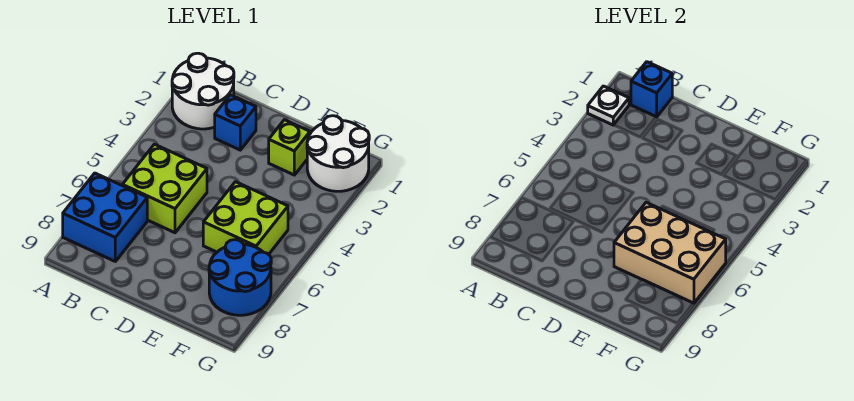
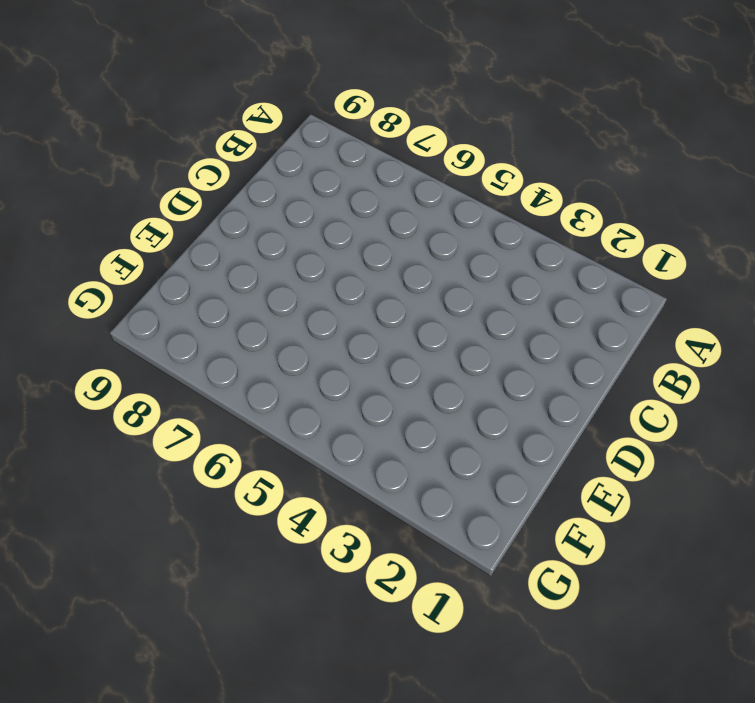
none -> white 2x2 round brick [172,53,234,129]
none -> blue 2x2 brick [63,173,147,261]

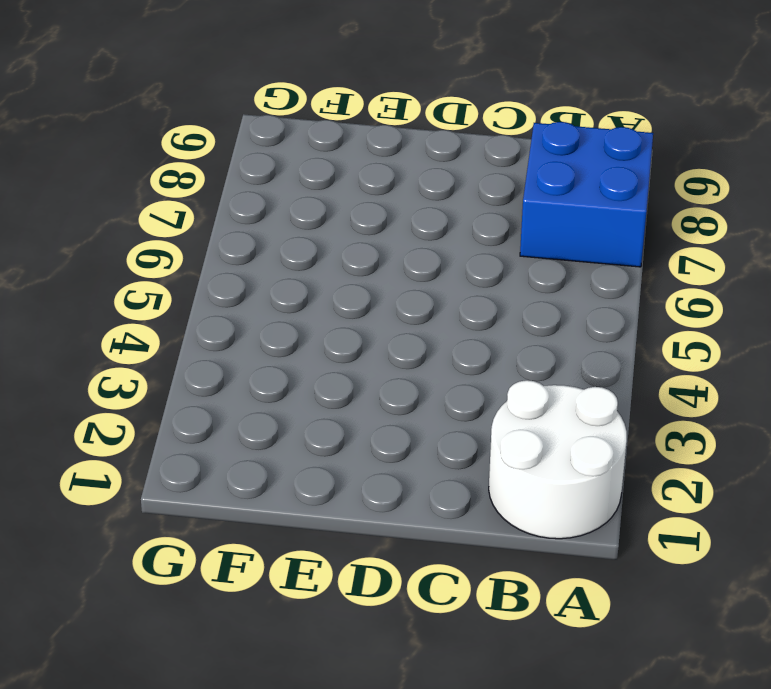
none -> lime 2x2 brick [122,144,207,233]
none -> blue 1x1 brick [215,95,256,150]

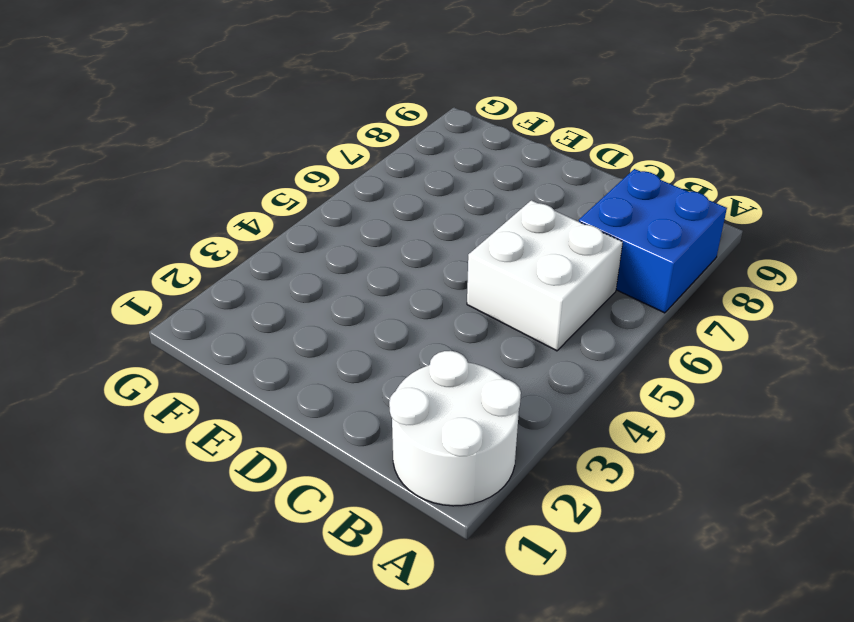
white 2x2 brick [467,200,623,351] -> lime 2x2 brick [122,144,207,233]
none -> blue 1x1 brick [215,95,256,150]
none -> lime 1x1 brick [269,120,310,175]

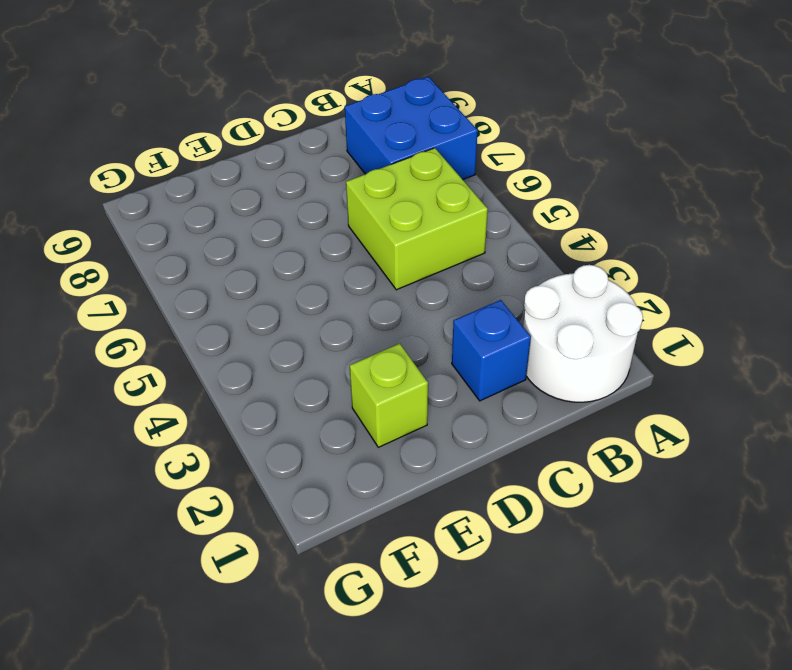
none -> lime 2x2 brick [203,182,288,255]
none -> white 2x2 round brick [307,116,369,191]

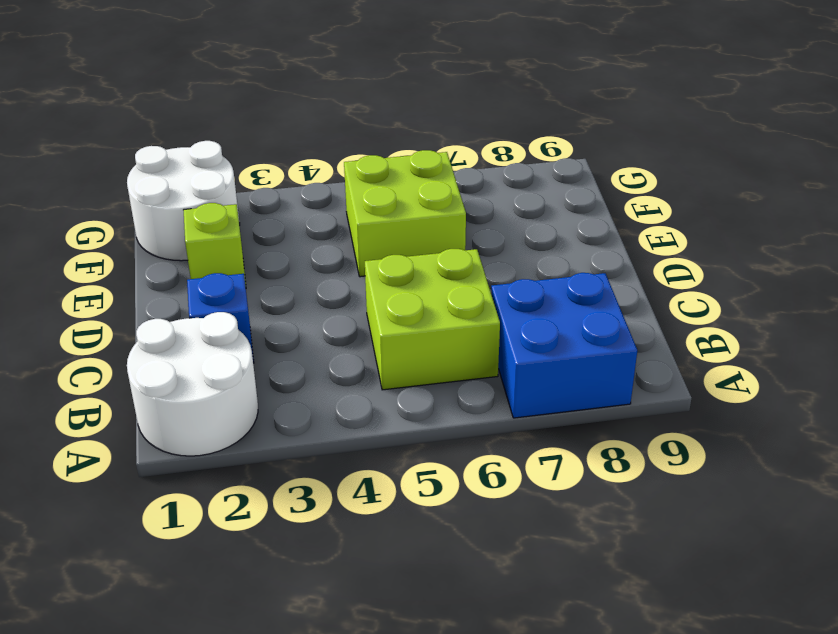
none -> blue 2x2 round brick [209,240,271,315]
none -> white 1x1 plate [588,86,629,125]

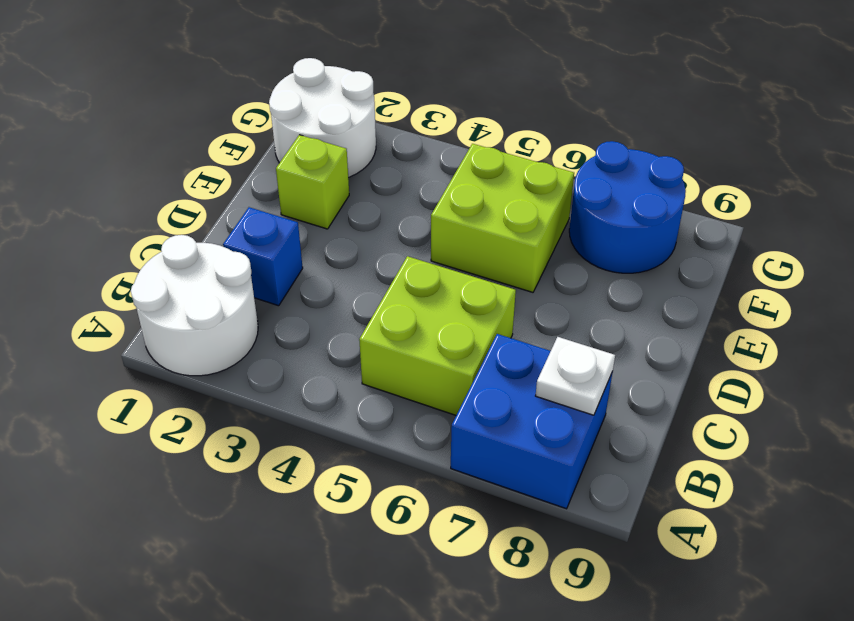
white 1x1 plate [536,337,615,415] -> white 1x1 plate moved to [588,86,629,125]
none -> blue 1x1 brick [631,62,672,117]
none -> tan 2x3 brick [614,202,726,303]

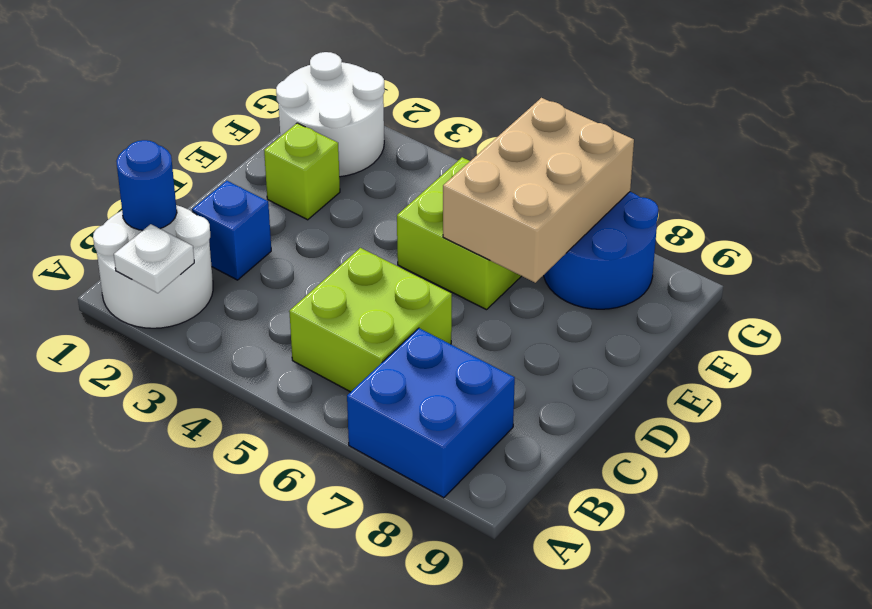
blue 1x1 round brick [116,140,177,230] -> blue 1x1 brick [631,62,672,117]

